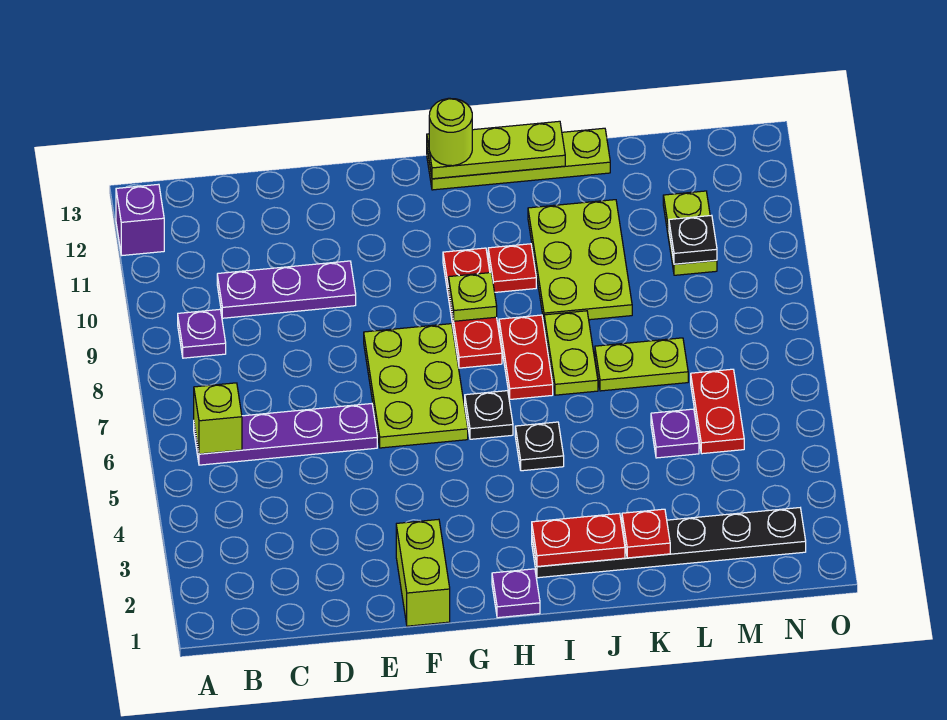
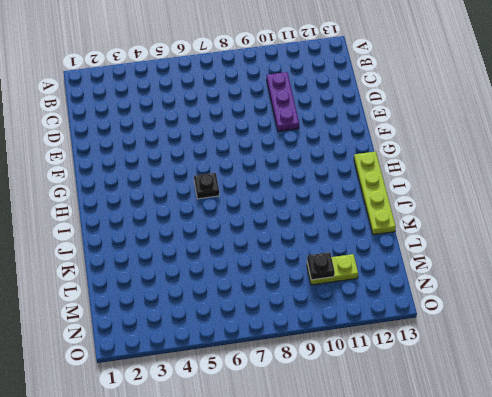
none -> purple 1x1 brick [116,184,164,255]
none -> purple 1x4 plate [194,404,377,465]
none -> purple 1x1 plate [178,309,226,358]

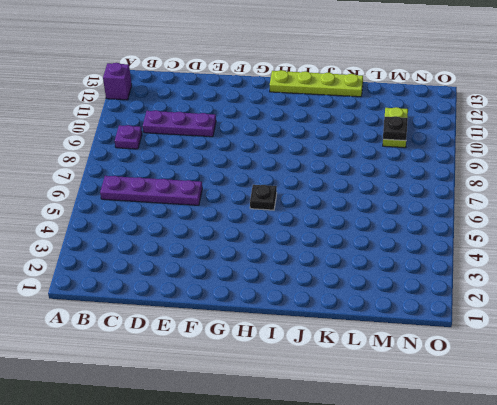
none -> lime 1x2 brick [396,519,450,626]
none -> lime 2x3 plate [364,324,468,448]
none -> purple 1x1 plate [492,569,540,618]

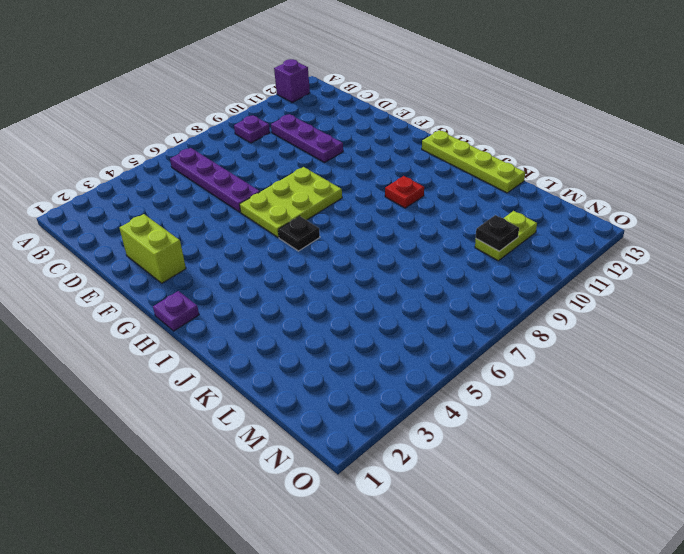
lime 1x2 brick [119,214,186,283] -> lime 1x2 brick turned to [396,519,450,626]
none -> red 1x3 plate [443,248,502,368]
none -> black 1x6 plate [532,508,806,578]
none -> black 1x1 plate [515,422,564,471]

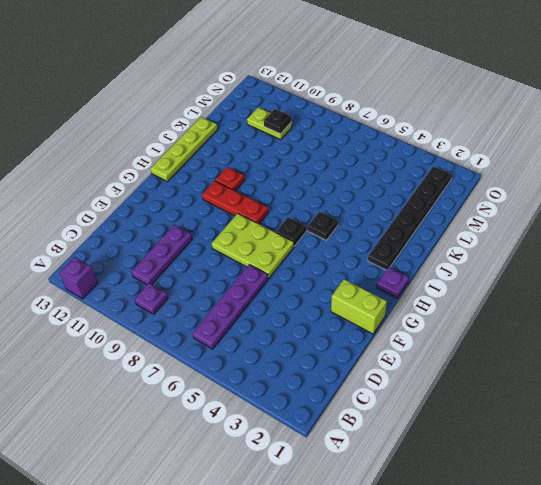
none -> red 1x2 plate [499,315,553,399]
none -> lime 1x2 plate [544,311,598,395]
none -> lime 2x3 plate [528,200,632,320]

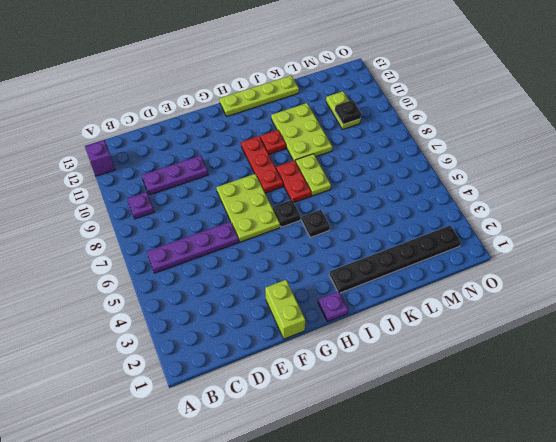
none -> lime 1x2 plate [595,338,688,391]
none -> purple 1x1 plate [651,409,699,458]
none -> red 1x2 plate [691,369,744,454]

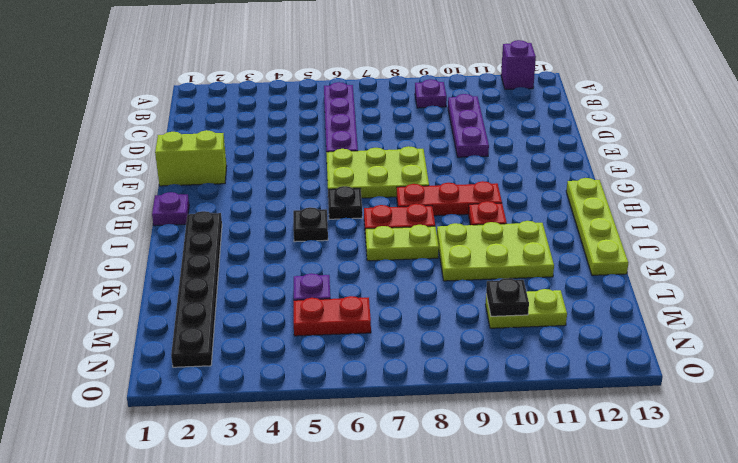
none -> lime 1x2 plate [595,338,688,391]
none -> lime 1x1 brick [194,383,242,454]
none -> lime 1x1 plate [449,273,497,321]

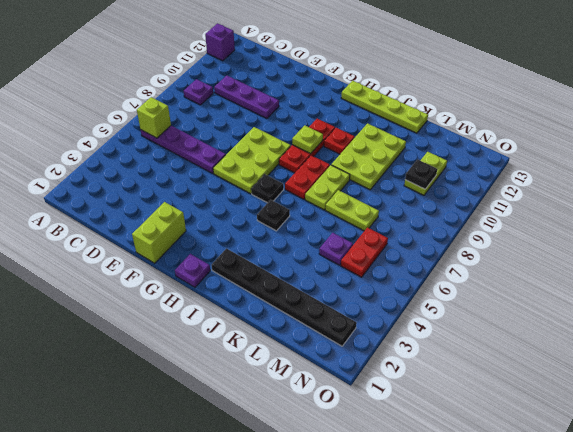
none -> lime 1x3 plate [427,121,565,179]
none -> red 1x2 plate [532,513,625,567]
none -> red 1x1 plate [622,509,670,558]

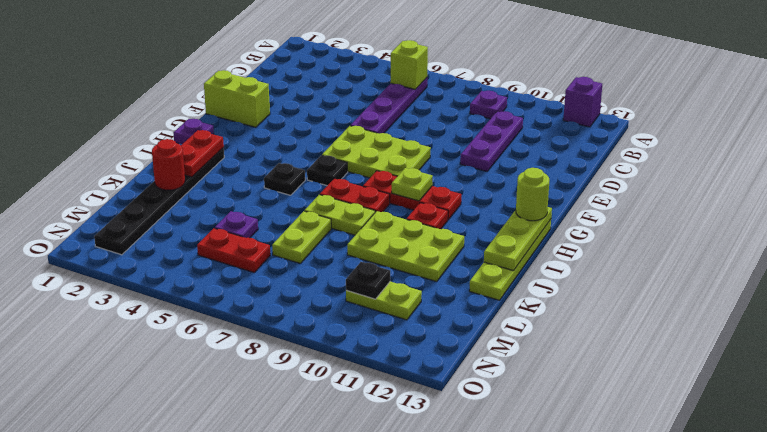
red 1x1 round brick [152,139,185,190] -> red 1x1 plate [622,509,670,558]

